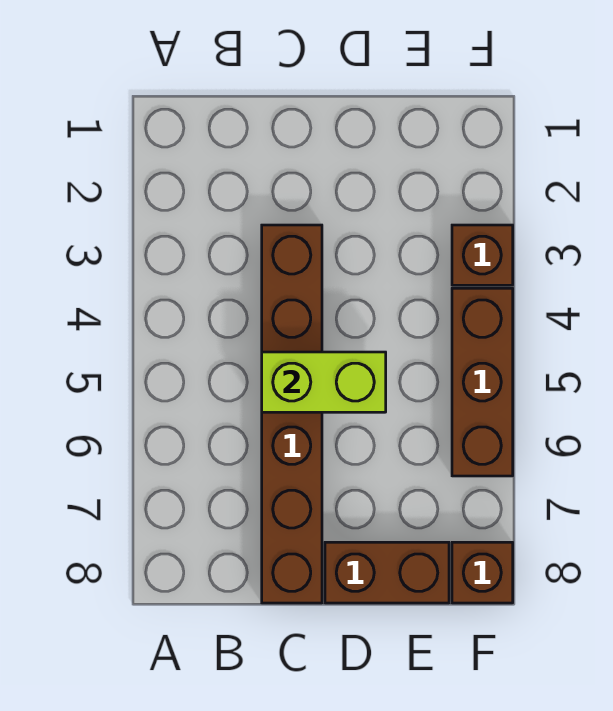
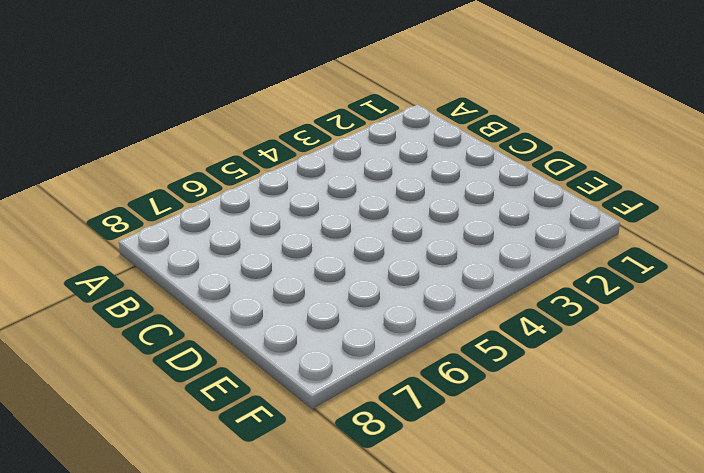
none -> brown 1x6 brick [262,225,322,603]
none -> brown 1x2 brick [325,542,449,603]

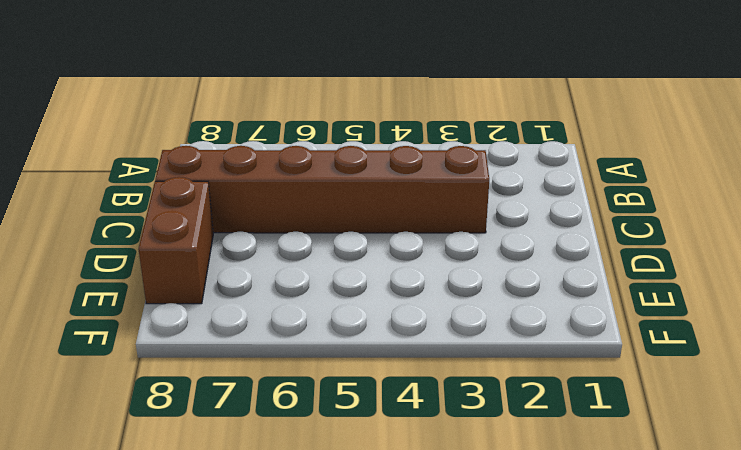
none -> brown 1x1 brick [452,225,513,285]
none -> brown 1x3 brick [452,288,513,476]

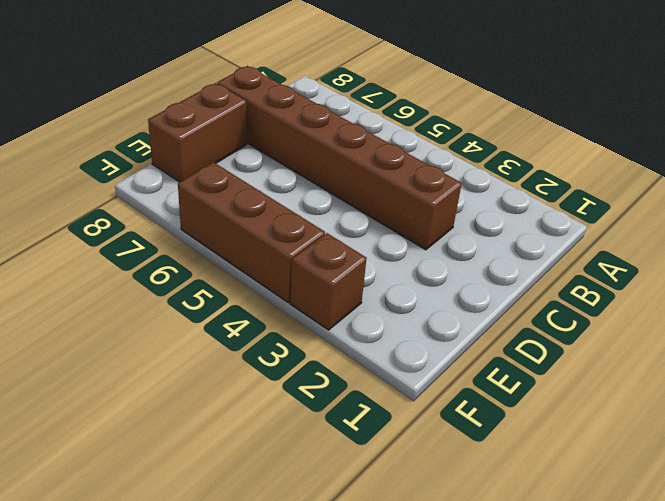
none -> brown 1x1 brick [452,542,513,603]
none -> lime 1x2 brick [262,352,386,412]

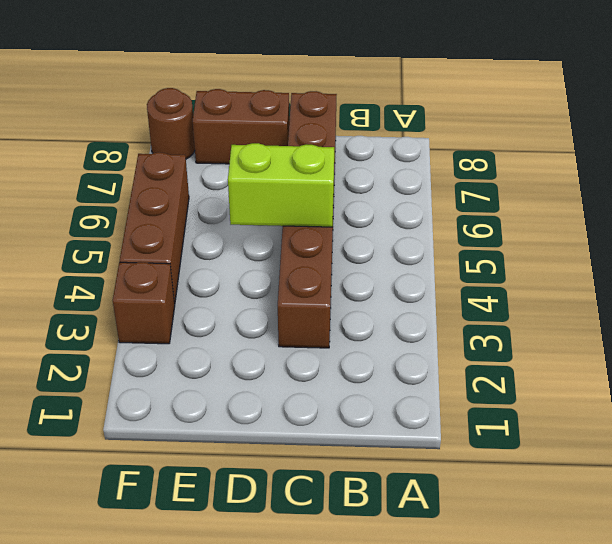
brown 1x1 round brick [147,88,195,159] -> brown 1x1 brick [452,542,513,603]

